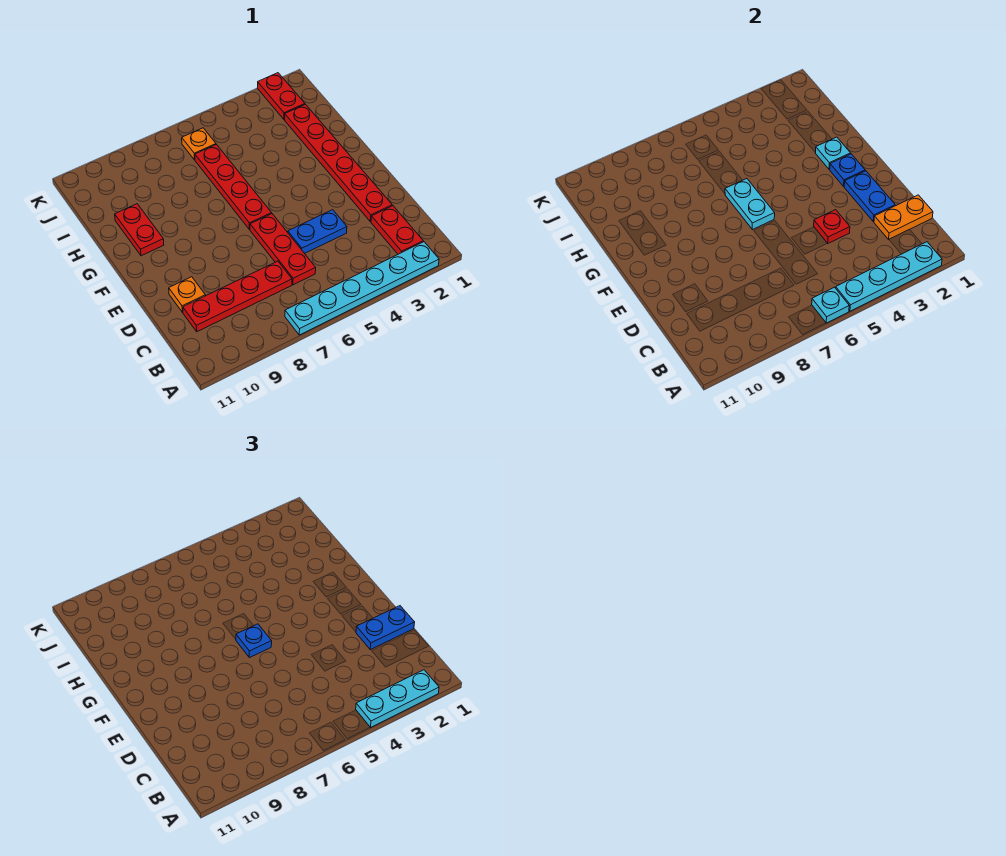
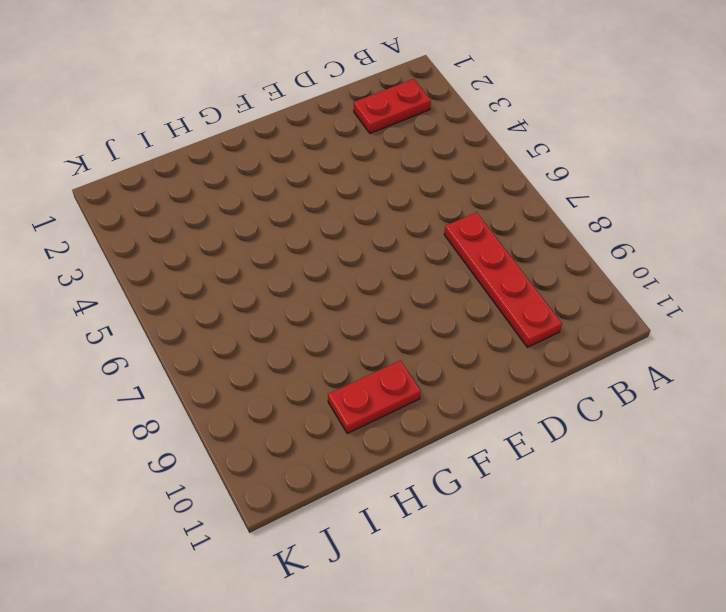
none -> cyan 1x6 plate [285,242,439,335]
none -> red 1x3 plate [250,214,316,285]
none -> red 1x6 plate [285,104,392,222]

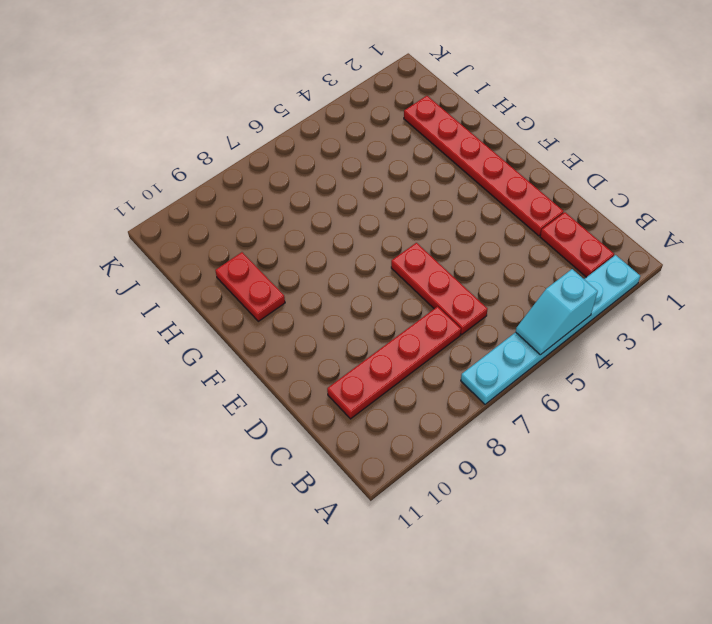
cyan 1x2 slope [516,269,598,355] -> cyan 1x4 plate [836,242,942,311]
none -> blue 1x2 plate [288,210,347,253]
none -> orange 1x1 plate [169,277,205,312]
none -> red 1x4 plate [195,145,272,230]

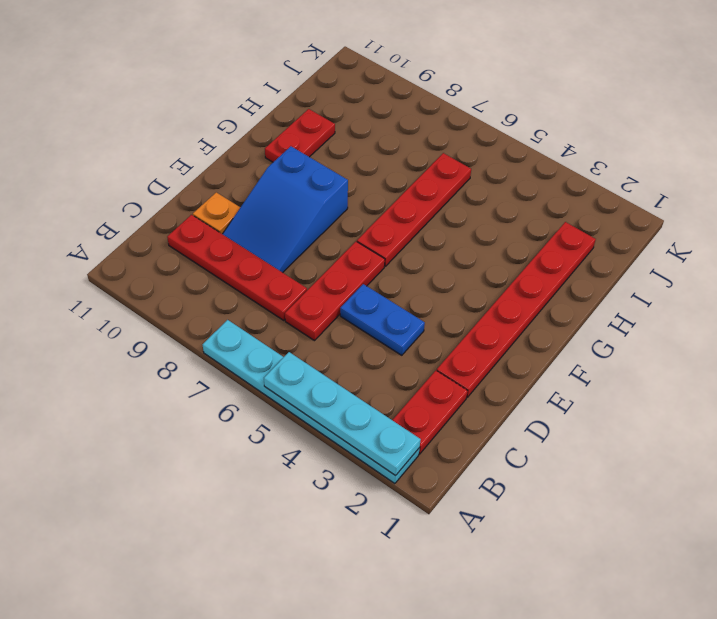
blue 2x3 slope [223,146,348,273] -> none
none -> red 1x2 plate [257,73,305,119]
none -> orange 1x1 plate [182,128,216,160]
none -> cyan 1x1 plate [812,287,849,323]

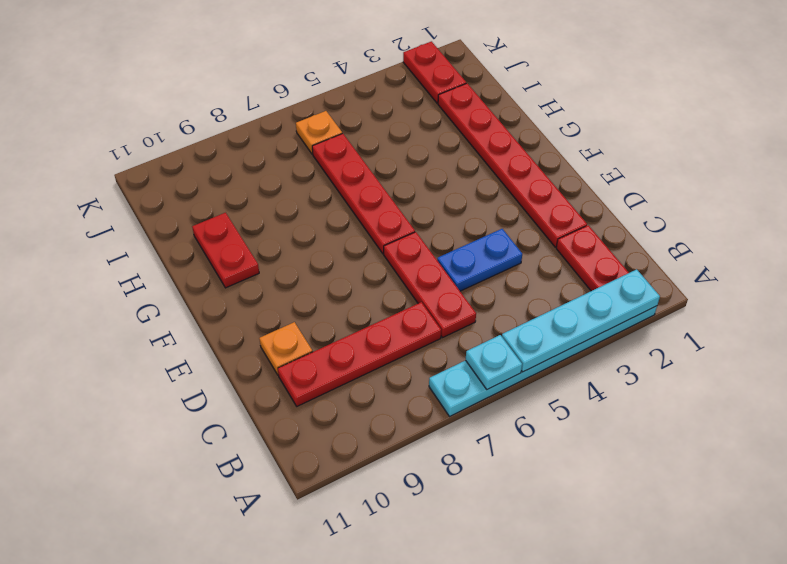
none -> orange 1x2 plate [874,195,933,239]
none -> blue 1x2 plate [844,171,895,222]
none -> red 1x1 plate [814,210,850,243]

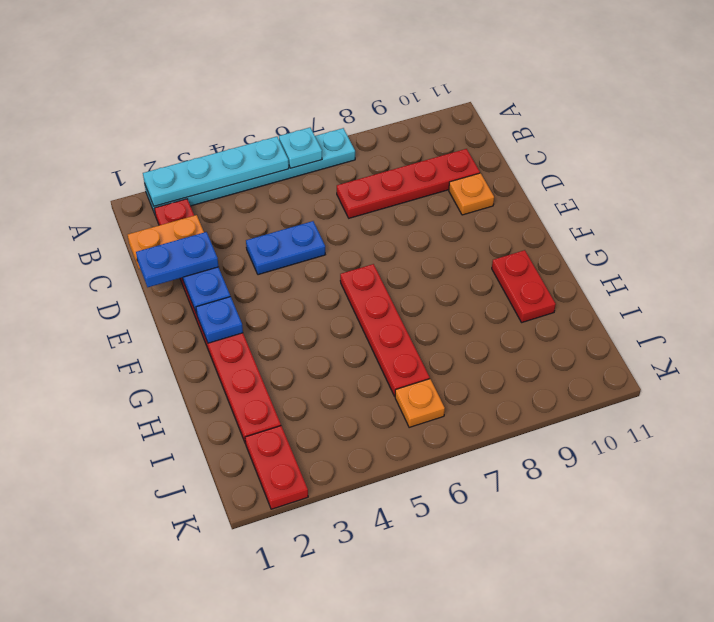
none -> red 1x3 plate [250,214,316,285]
none -> red 1x1 plate [814,210,850,243]
none -> cyan 1x2 plate [725,179,775,230]

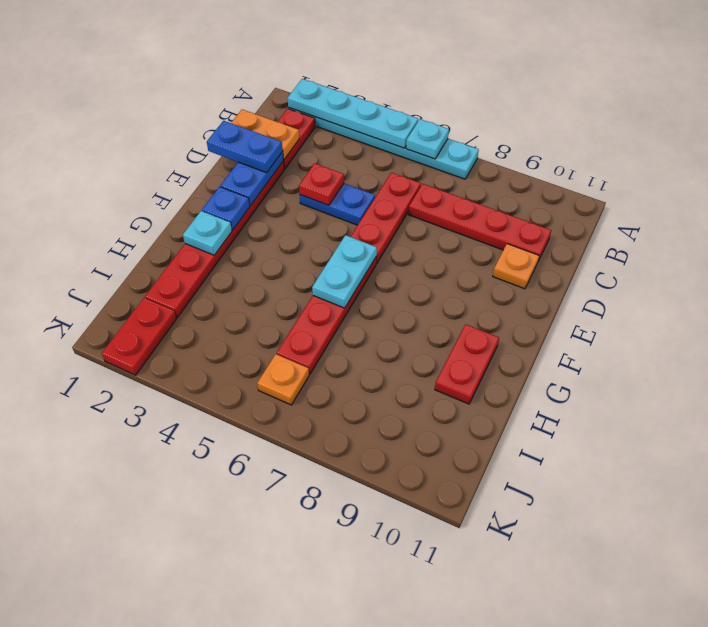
none -> cyan 1x3 plate [356,670,439,727]
none -> blue 1x1 plate [236,624,272,658]

